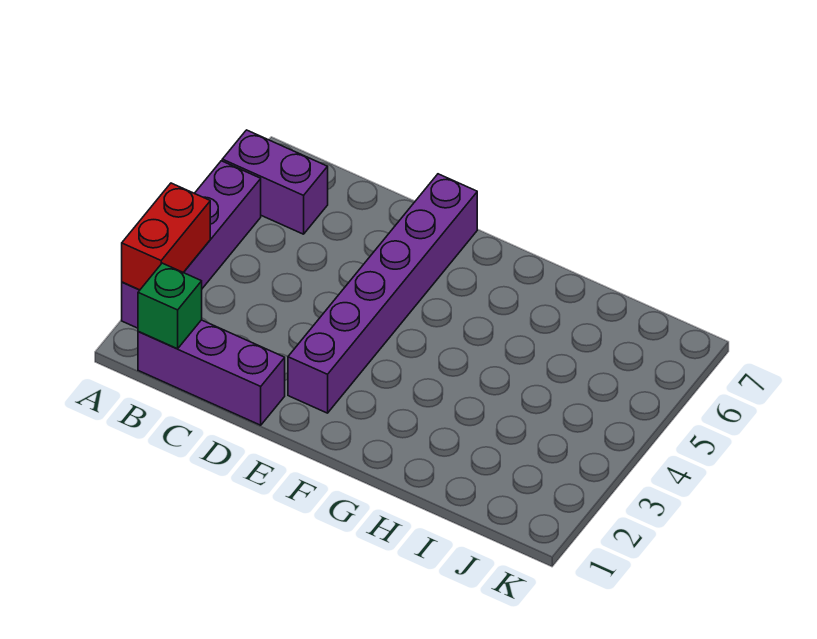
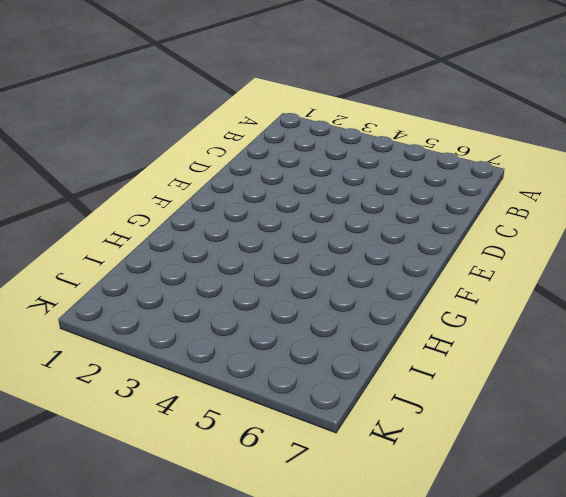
none -> purple 1x4 brick [122,161,261,328]
none -> purple 1x2 brick [222,130,328,234]

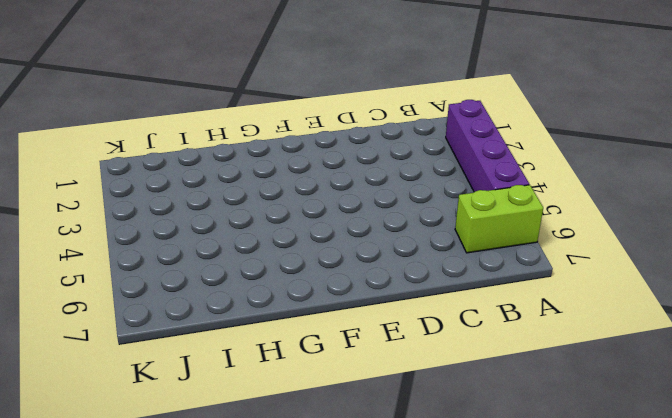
lime 1x2 brick [455,185,543,253] -> purple 1x2 brick [222,130,328,234]
none -> purple 1x3 brick [138,320,285,425]
none -> purple 1x6 brick [288,174,477,413]

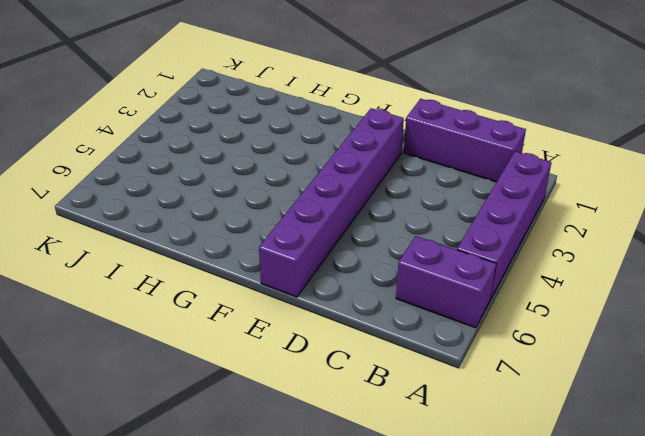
none -> red 1x2 brick [122,183,210,290]
none -> green 1x1 brick [138,263,202,349]

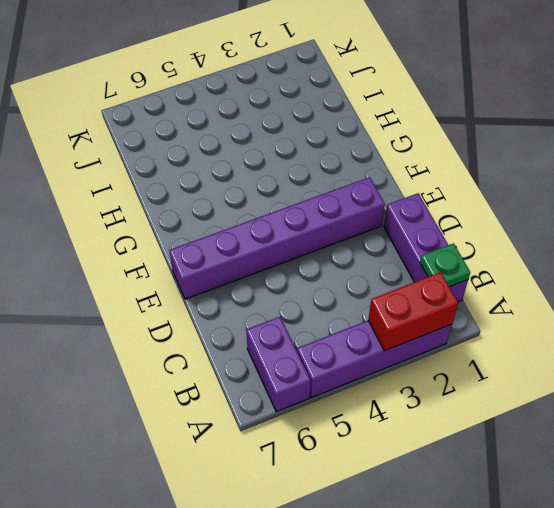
green 1x1 plate [420,243,470,287] -> green 1x1 brick [138,263,202,349]

